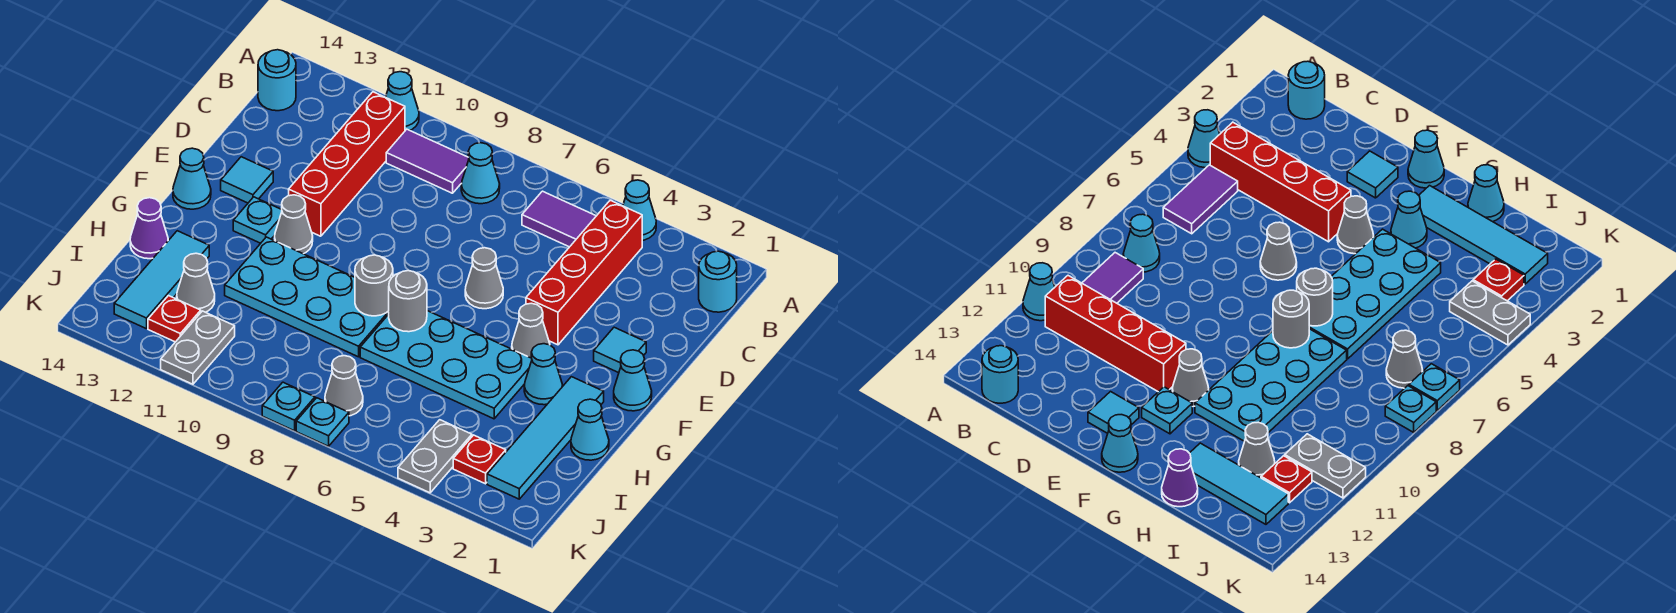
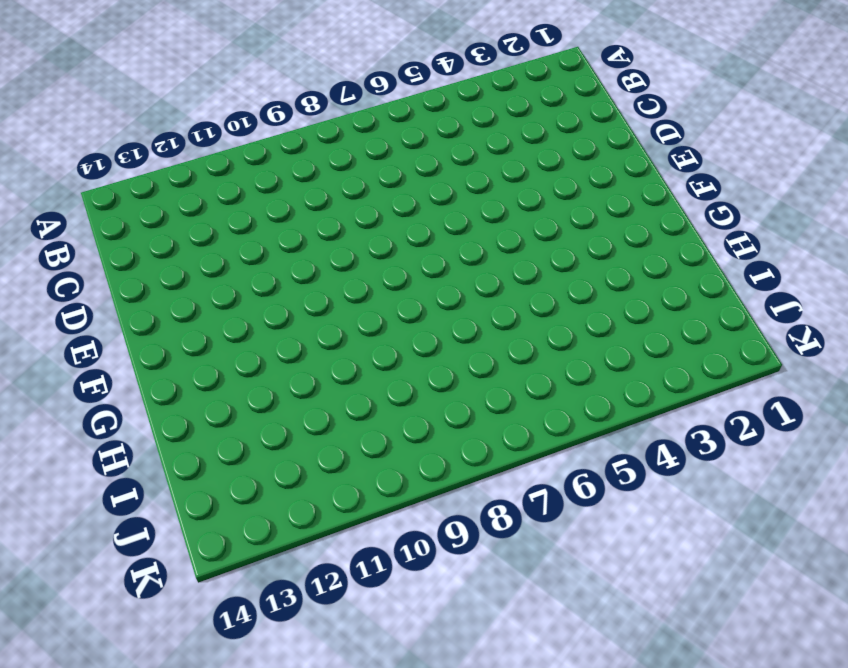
none -> cyan 1x1 cone [623,180,656,240]
none -> cyan 1x1 cone [386,72,419,130]
none -> cyan 1x1 round brick [699,251,737,312]
none -> red 1x4 brick [526,200,642,345]

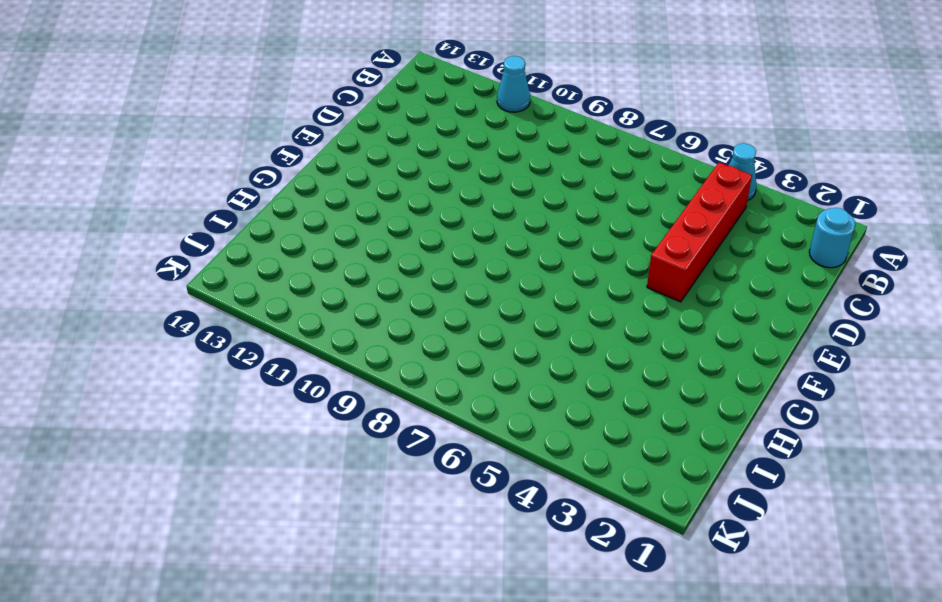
none -> purple 1x2 tile [522,191,596,247]
none -> cyan 1x1 cone [461,143,500,204]
none -> purple 1x2 tile [386,129,469,193]
none -> red 1x4 brick [289,92,405,236]

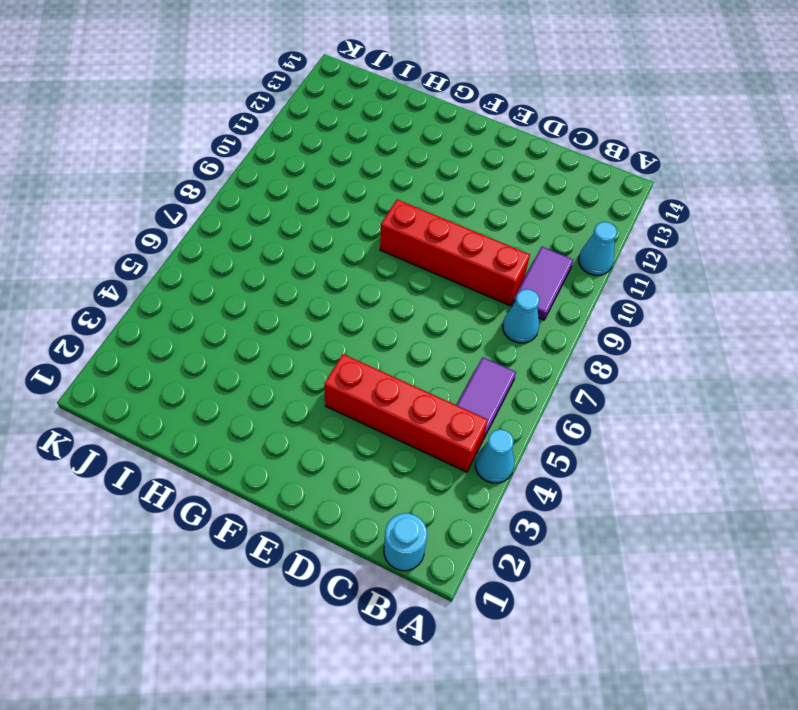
red 1x4 brick [380,200,530,305] -> red 1x4 brick moved to [289,92,405,236]
none -> cyan 1x1 round brick [258,50,296,111]
none -> cyan 1x1 tile [594,327,646,373]
none -> grey 1x1 cone [465,248,503,309]
none -> cyan 1x1 tile [221,157,273,203]

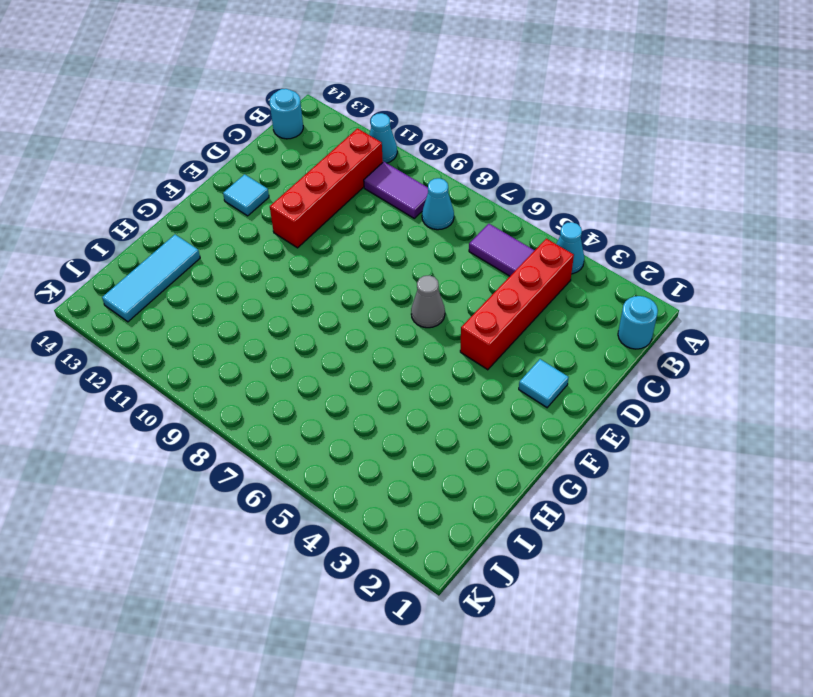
none -> cyan 1x1 cone [614,350,652,411]
none -> grey 1x1 cone [512,303,550,358]
none -> grey 1x1 cone [275,195,313,254]
none -> cyan 1x1 plate [233,197,282,243]

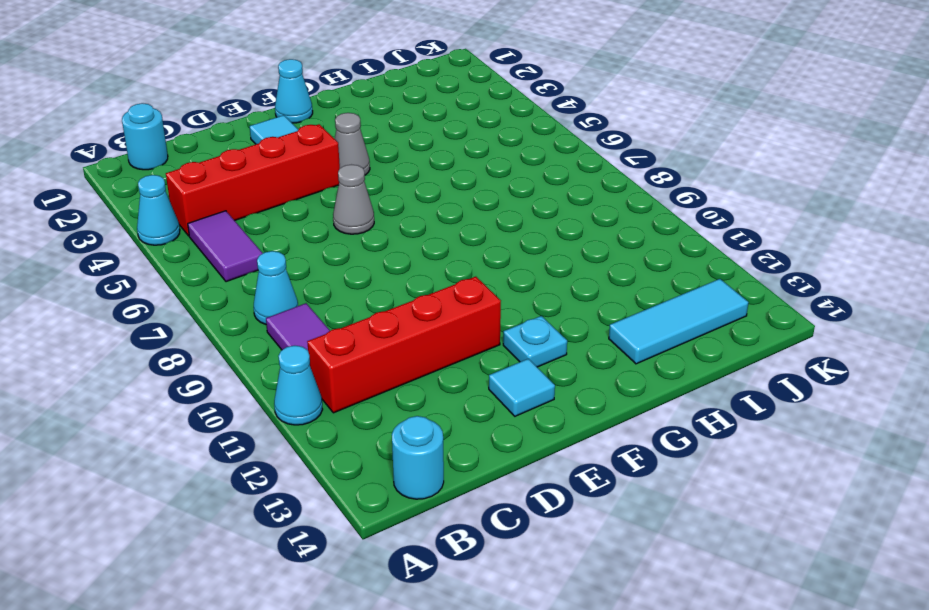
none -> grey 1x1 cone [275,195,313,254]
none -> cyan 1x1 cone [173,148,211,209]
none -> cyan 1x4 tile [487,377,604,499]
none -> cyan 1x1 cone [524,344,562,405]

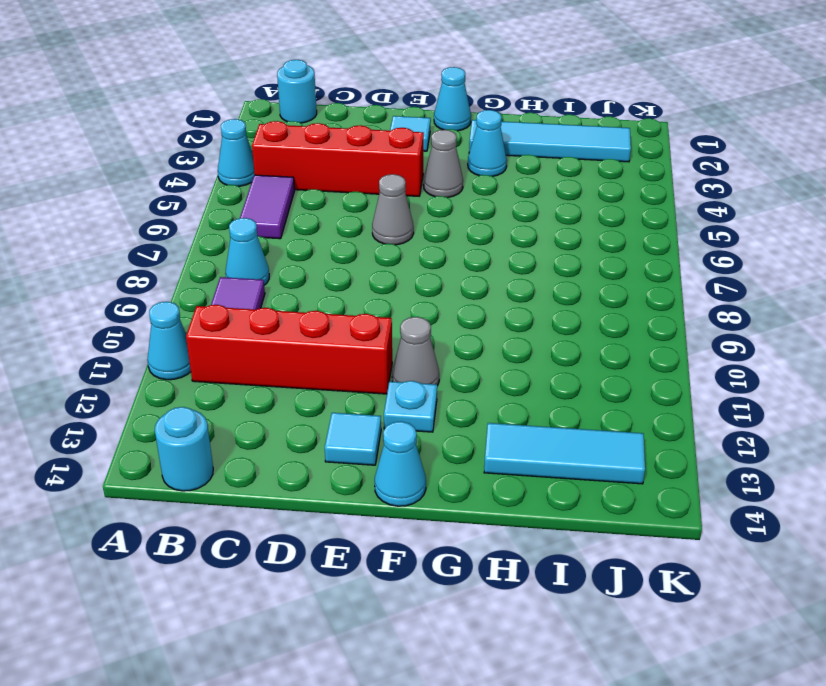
none -> cyan 2x4 plate [360,311,532,419]
none -> cyan 2x4 plate [225,237,389,357]
none -> cyan 1x1 cone [571,399,609,460]
none -> purple 1x1 cone [130,198,168,259]

